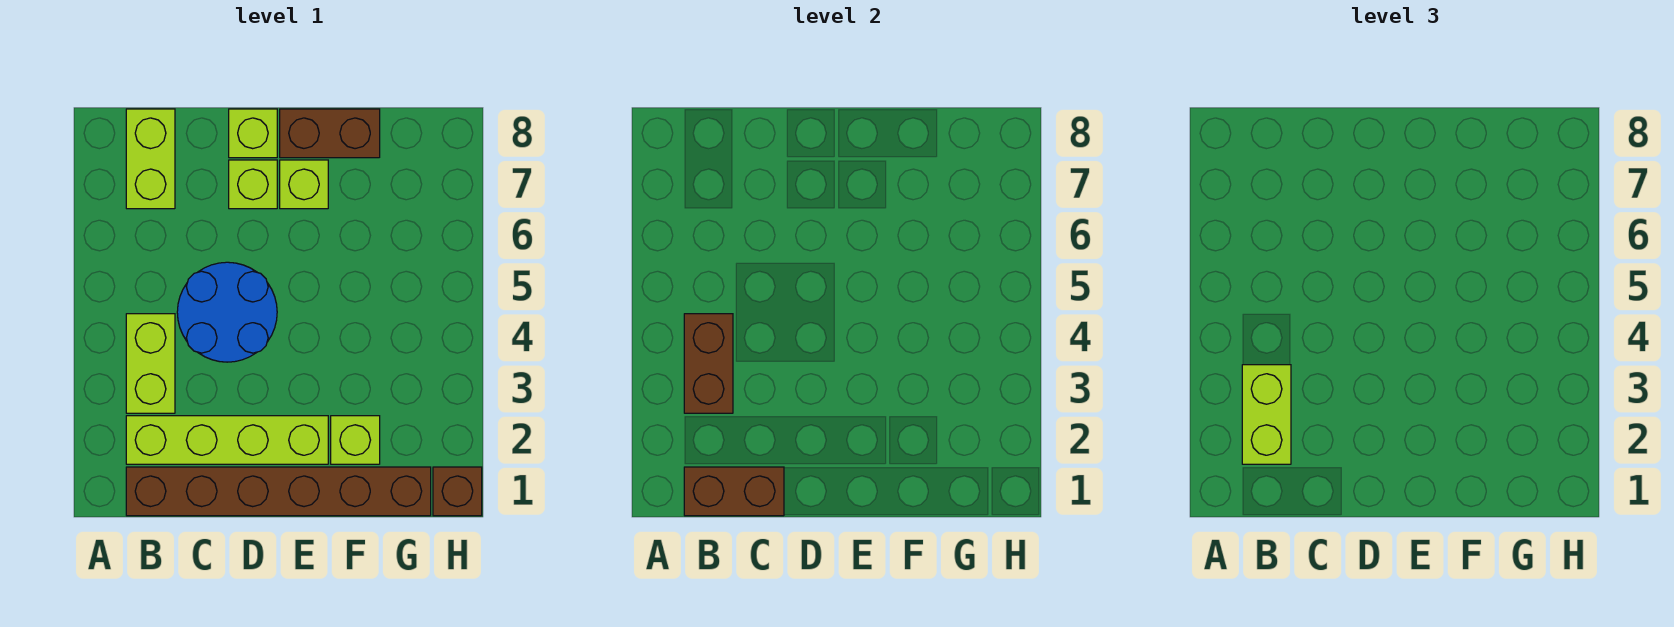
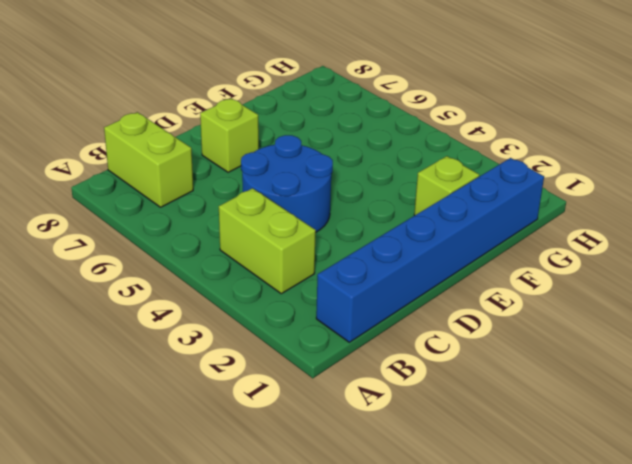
blue 1x6 brick [316,158,544,342] -> brown 1x6 brick [126,467,431,516]
none -> lime 1x4 brick [126,416,328,464]
none -> lime 1x1 brick [229,109,277,158]
none -> lime 1x1 brick [280,160,328,209]

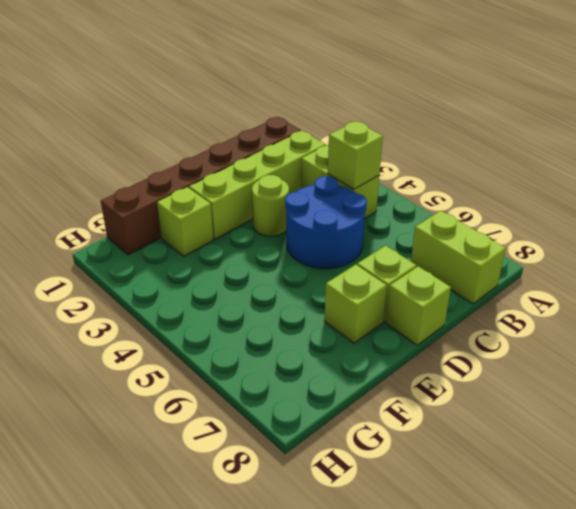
lime 1x1 brick [328,121,383,189] -> brown 1x2 brick [684,314,733,413]
lime 1x1 round brick [252,175,289,236] -> none
none -> brown 1x2 brick [280,109,380,158]
none -> brown 1x1 brick [433,467,482,516]
none -> brown 1x2 brick [684,467,784,516]

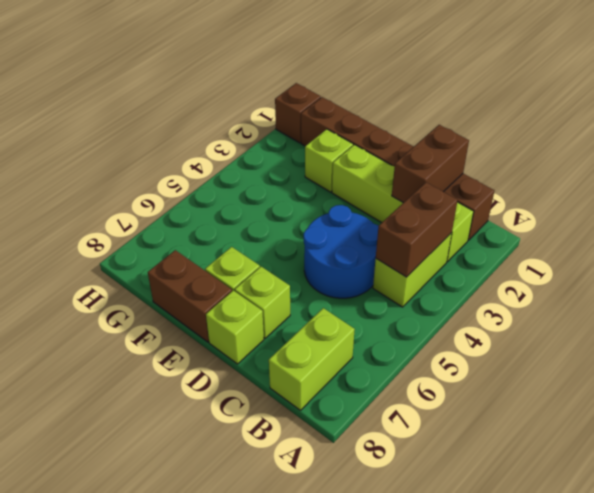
brown 1x2 brick [392,125,469,203] -> brown 1x2 brick turned to [684,467,784,516]
none -> lime 1x2 brick [1242,365,1291,464]

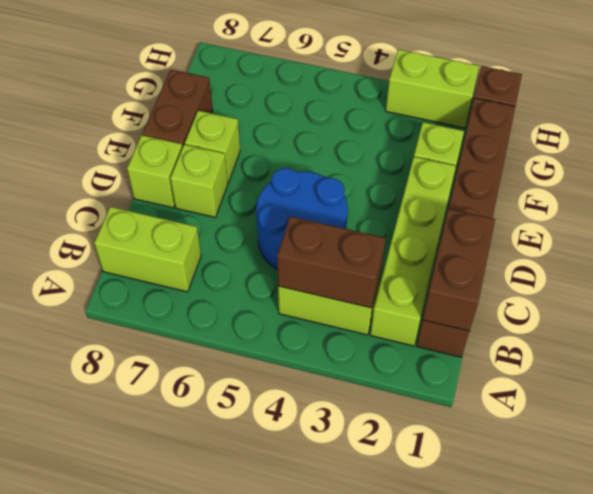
lime 1x2 brick [386,49,479,128] -> lime 1x2 brick moved to [1242,365,1291,464]

